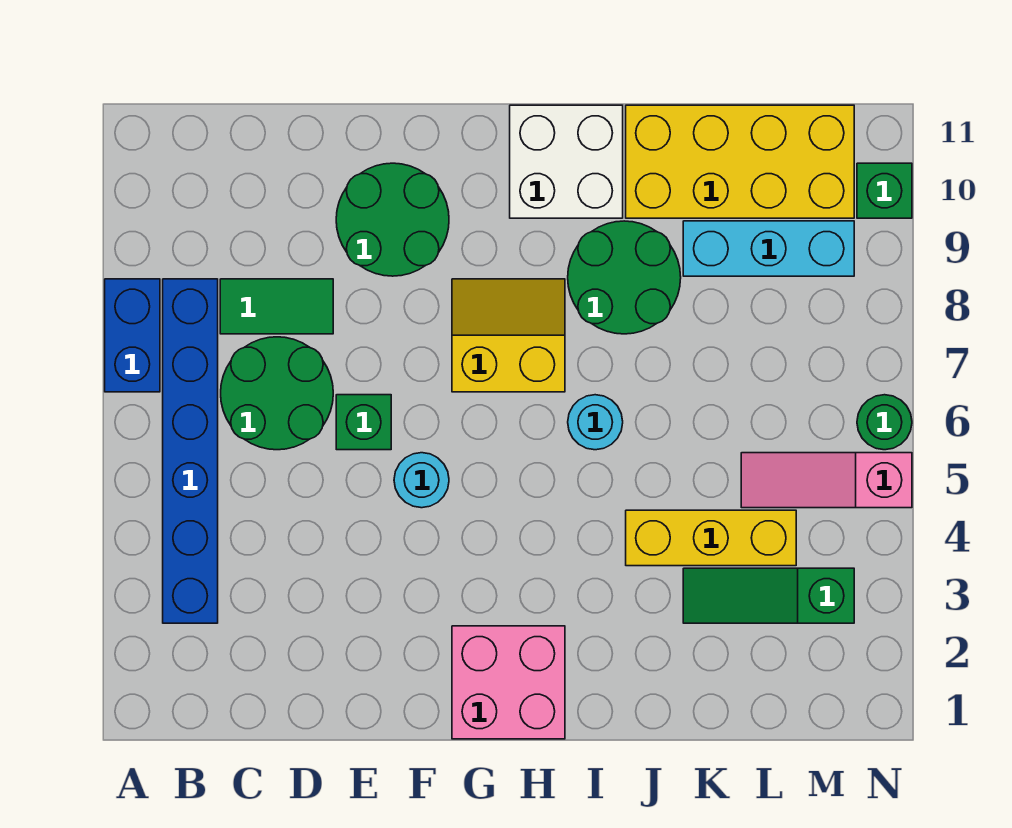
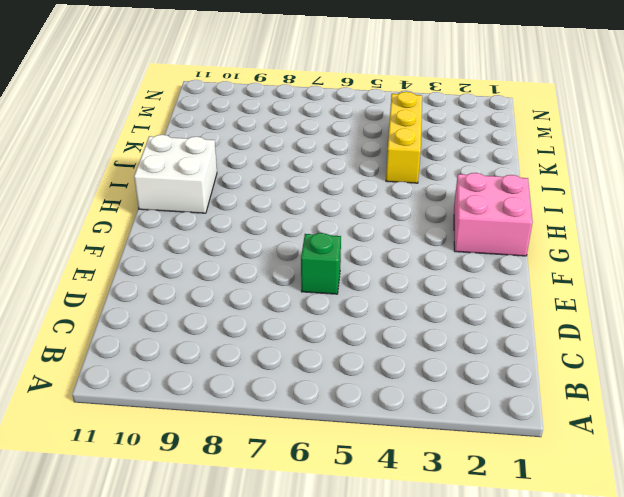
none -> blue 1x2 brick [105,279,160,392]
none -> blue 1x6 brick [163,279,218,623]
none -> green 2x2 round brick [221,337,333,450]

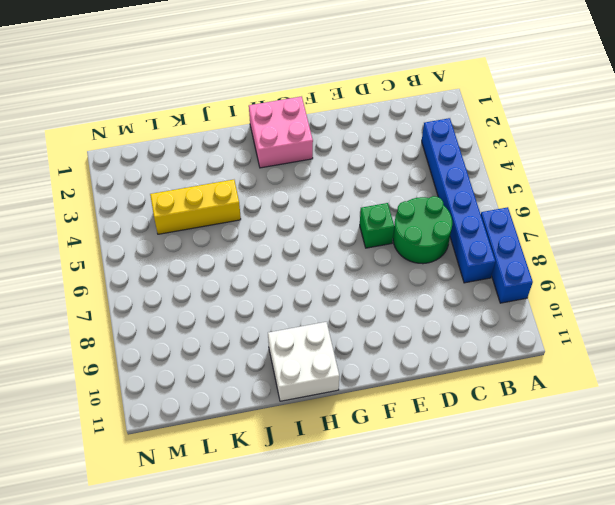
blue 1x3 brick [481,207,533,303] -> blue 1x2 brick [105,279,160,392]
none -> green 1x2 tile [220,279,333,334]
none -> green 2x2 round brick [336,163,449,276]
none -> cyan 1x1 round brick [394,453,449,508]

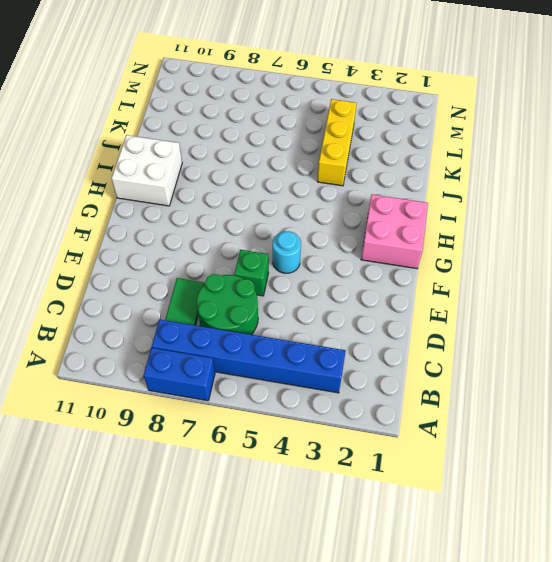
none -> green 2x2 round brick [336,163,449,276]
none -> yellow 2x2 slope [452,279,565,392]
none -> cyan 1x1 round brick [568,395,623,450]

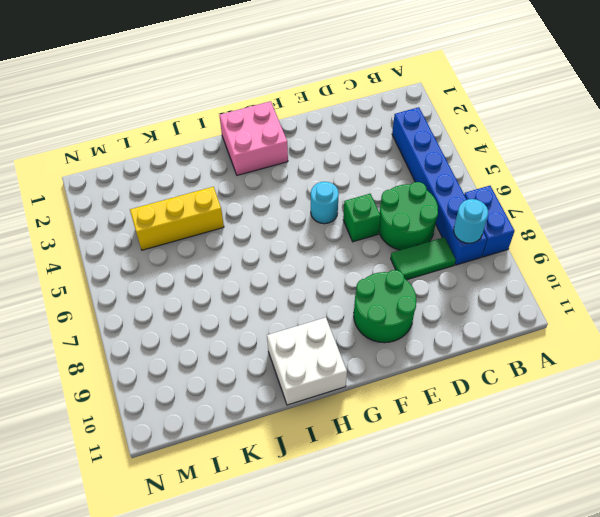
cyan 1x1 round brick [454,199,488,243] -> cyan 1x1 round brick moved to [568,395,623,450]
none -> yellow 2x2 slope [452,279,565,392]
none -> green 2x2 round brick [568,221,681,334]
none -> yellow 2x4 brick [626,105,854,218]

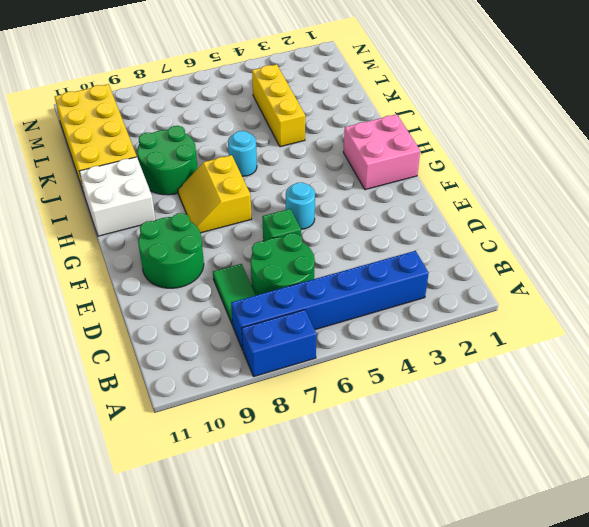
none -> green 1x3 slope [683,568,854,623]
none -> cyan 1x3 brick [683,221,854,276]
none -> pink 1x3 slope [741,453,912,508]

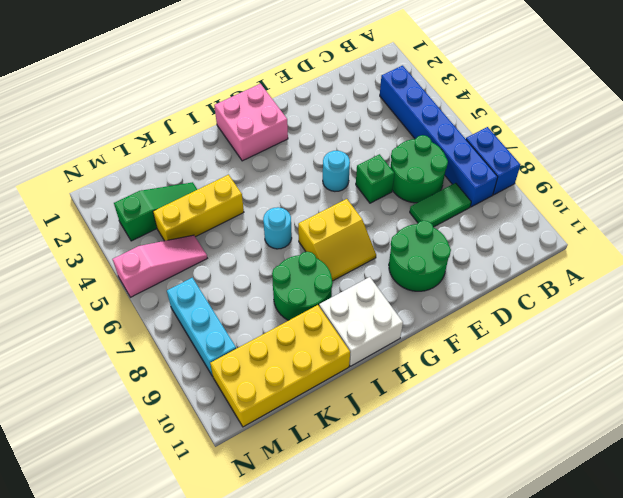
cyan 1x3 brick [167,278,236,376] -> cyan 1x3 brick turned to [683,221,854,276]
none -> green 1x1 round brick [857,395,912,450]
none -> green 1x1 brick [857,163,912,218]

